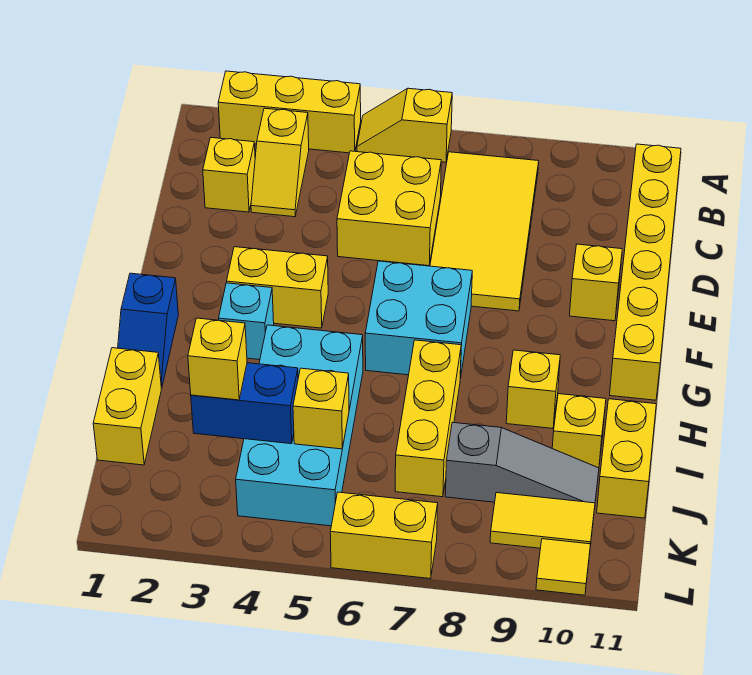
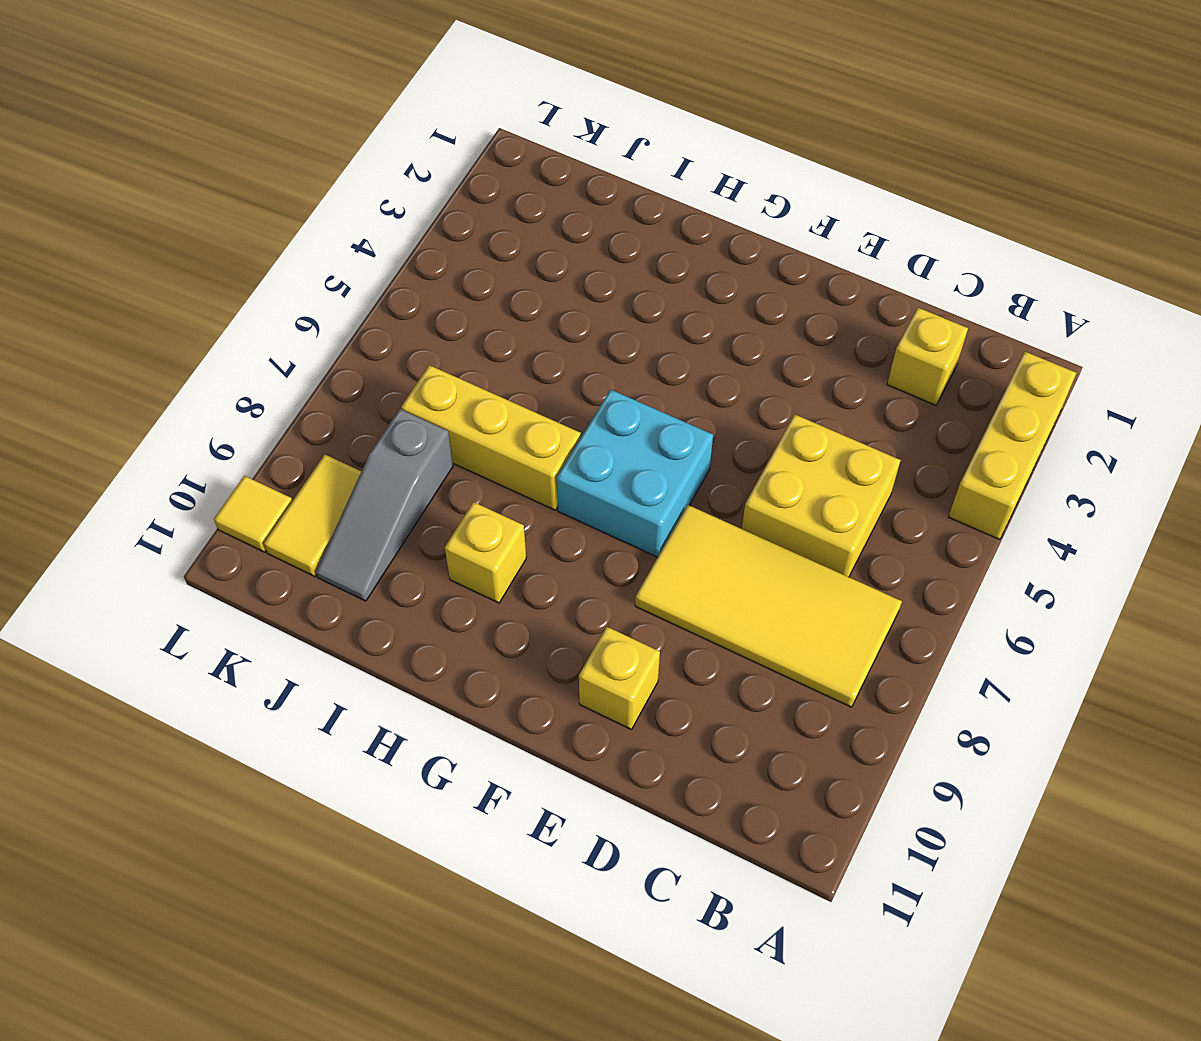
none -> yellow 1x2 slope [357,88,452,162]
none -> yellow 1x2 slope [251,108,309,217]
none -> yellow 1x6 brick [610,144,681,400]

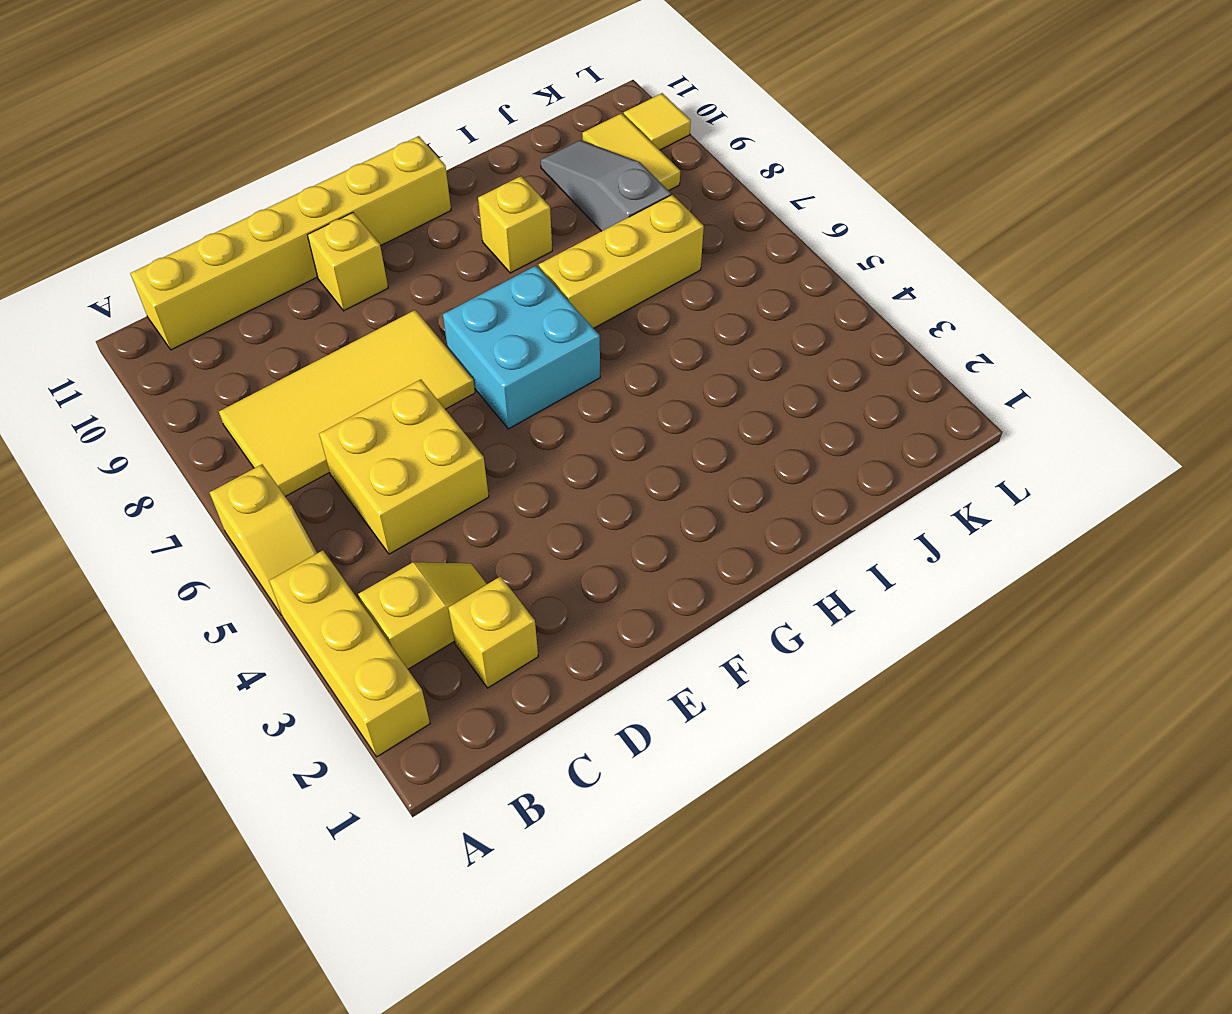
none -> yellow 1x2 brick [227,247,328,328]
none -> blue 1x2 slope [118,273,178,388]
none -> cyan 1x1 brick [219,283,274,360]

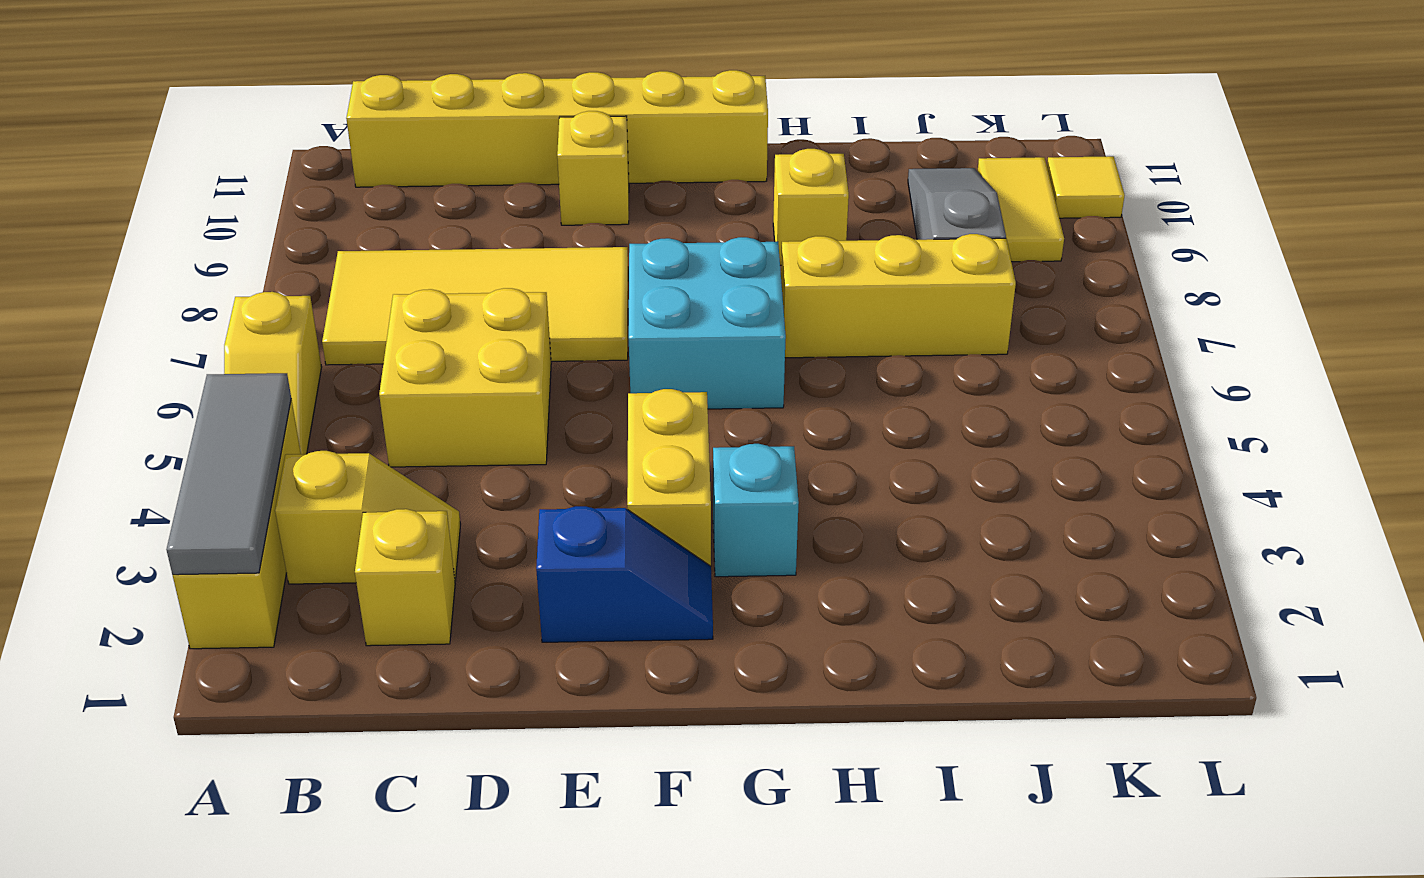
grey 1x3 tile [166,373,291,575] -> none
blue 1x2 slope [536,506,713,642] -> blue 1x2 slope moved to [118,273,178,388]
none -> cyan 2x4 brick [236,325,363,526]
none -> yellow 1x2 brick [93,348,161,465]
none -> yellow 1x1 brick [552,394,606,468]

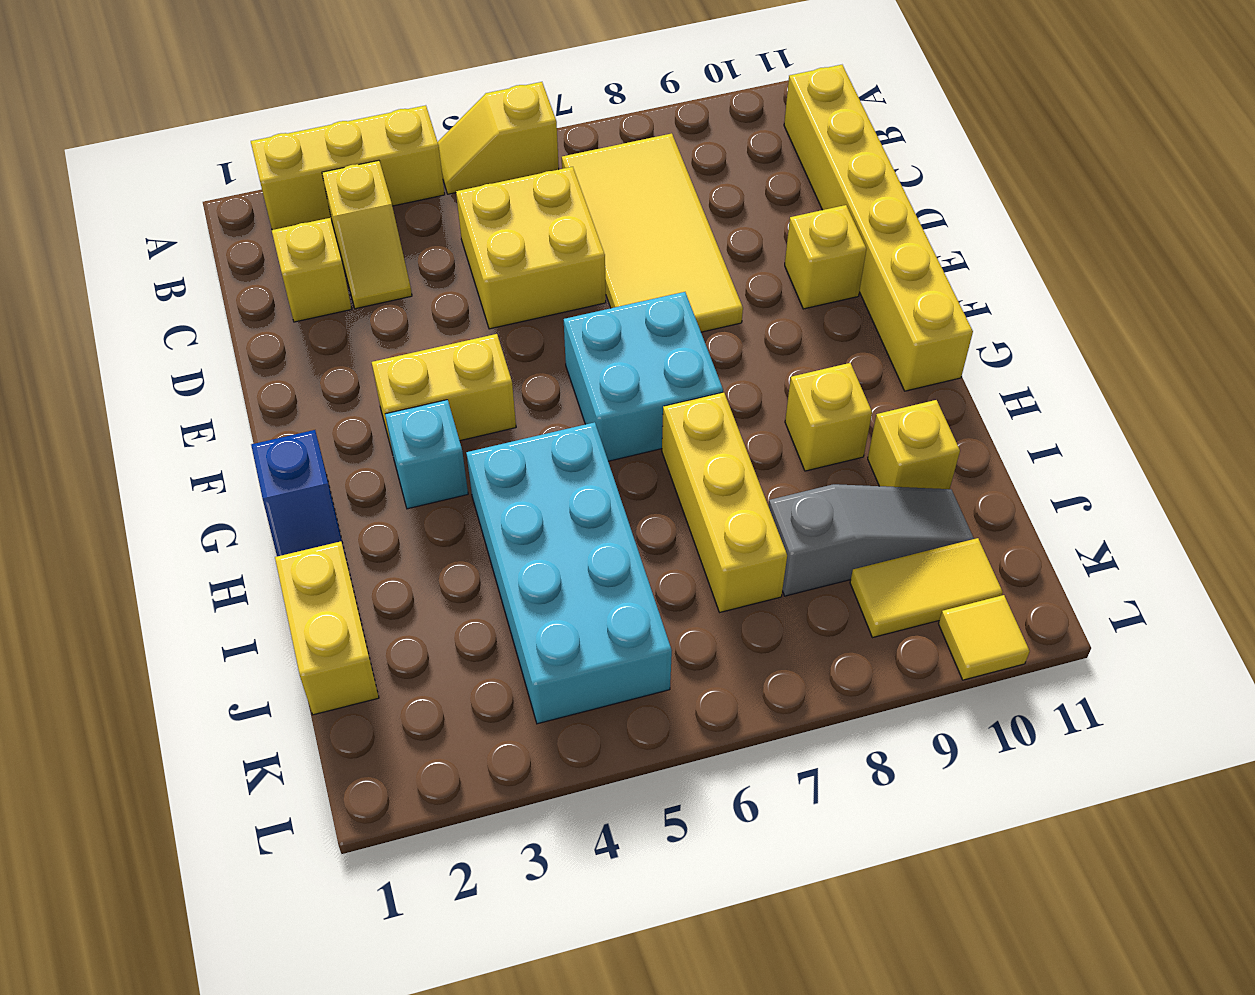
none -> yellow 1x2 brick [597,399,656,518]
none -> yellow 1x2 brick [330,492,438,579]
none -> blue 1x2 brick [191,363,298,444]

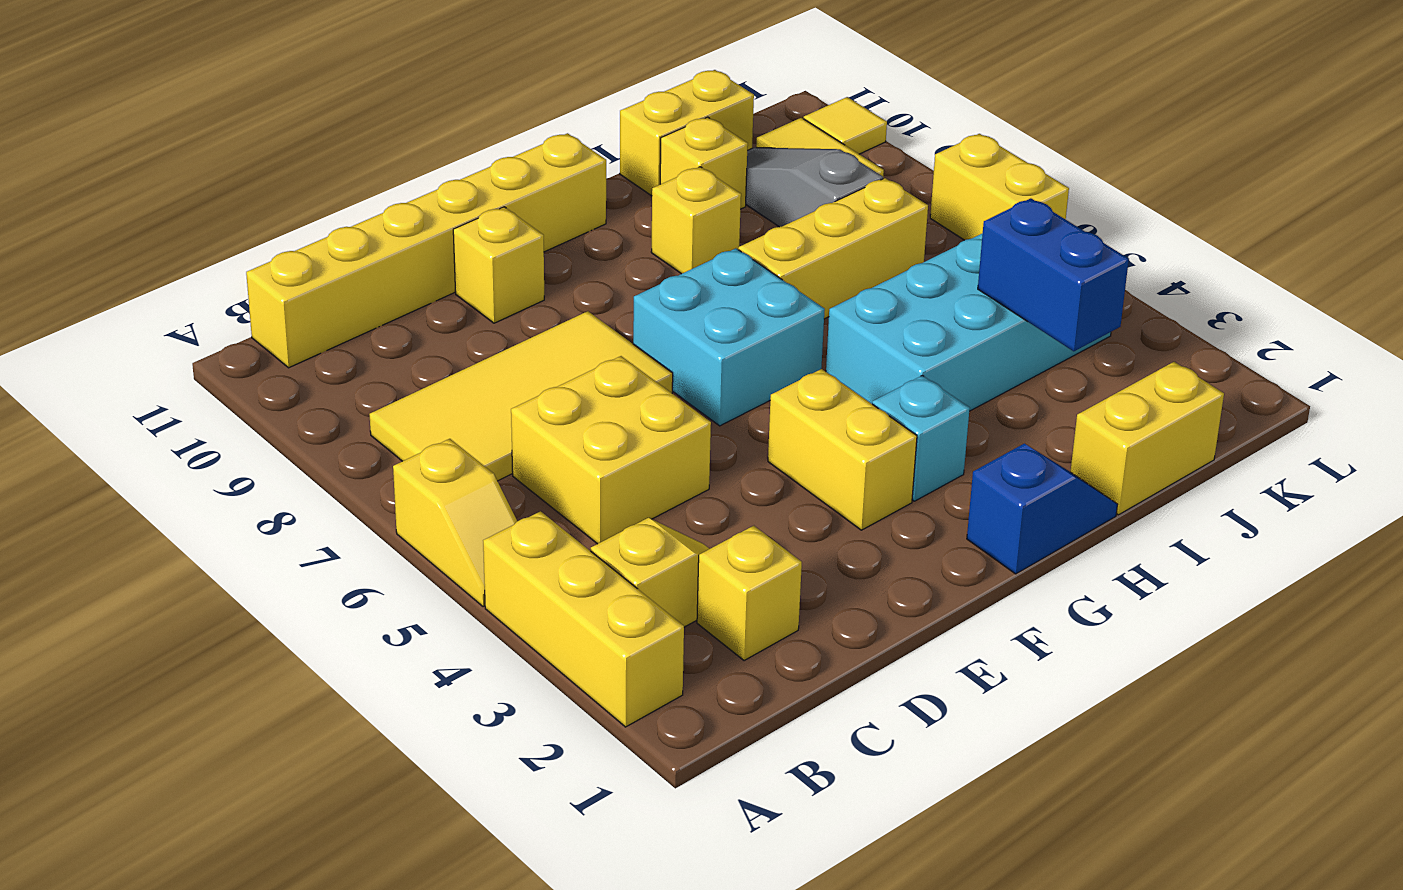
none -> yellow 1x1 brick [293,368,349,449]
none -> yellow 1x1 brick [188,318,247,400]

